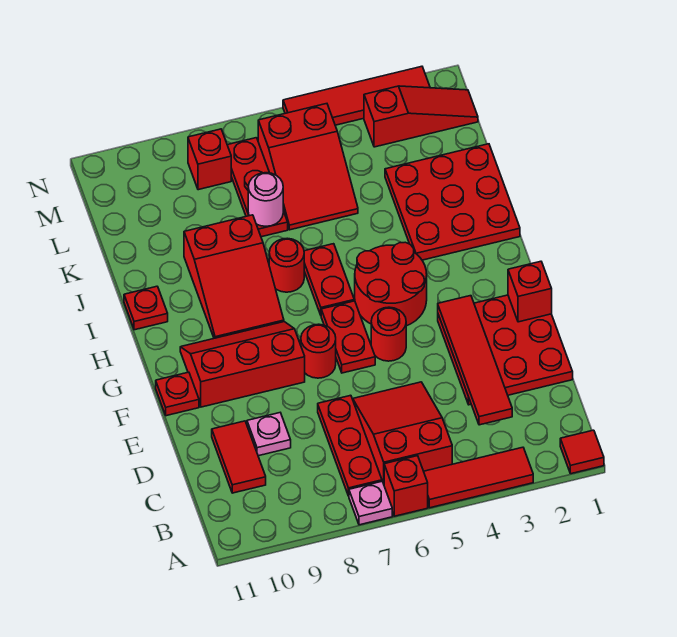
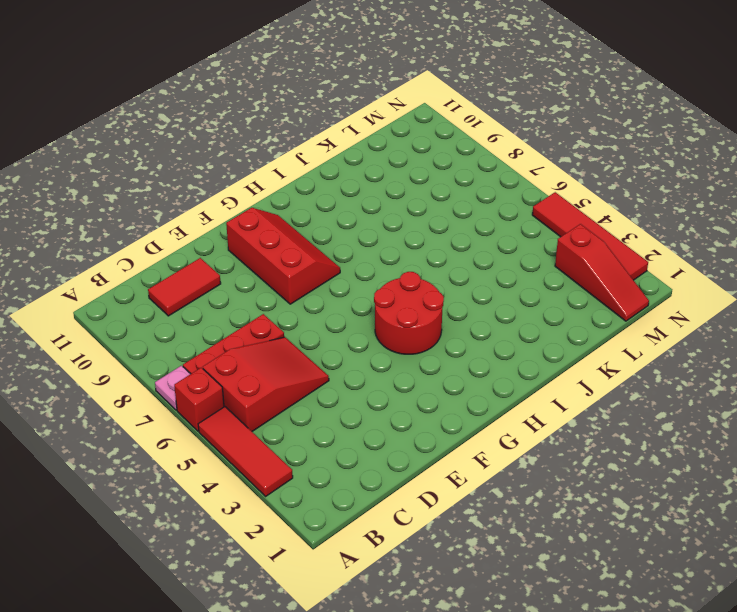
none -> red 1x1 tile [560,430,604,474]
none -> red 3x3 plate [438,295,573,405]
none -> pink 1x1 plate [247,413,291,456]

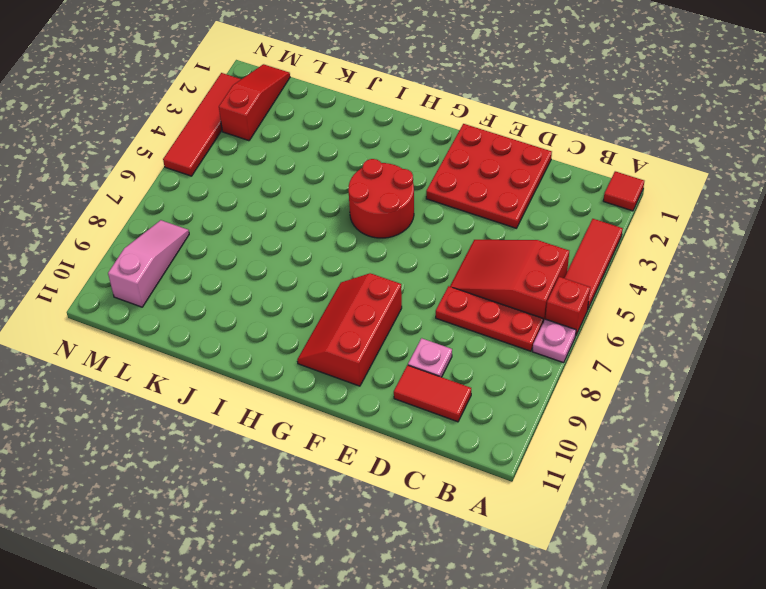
pink 1x3 slope [108,220,189,307] -> red 1x1 brick [188,129,231,190]
none -> red 1x1 round brick [371,307,406,361]
none -> red 1x2 plate [321,301,375,373]
none -> red 1x1 round brick [301,324,336,378]

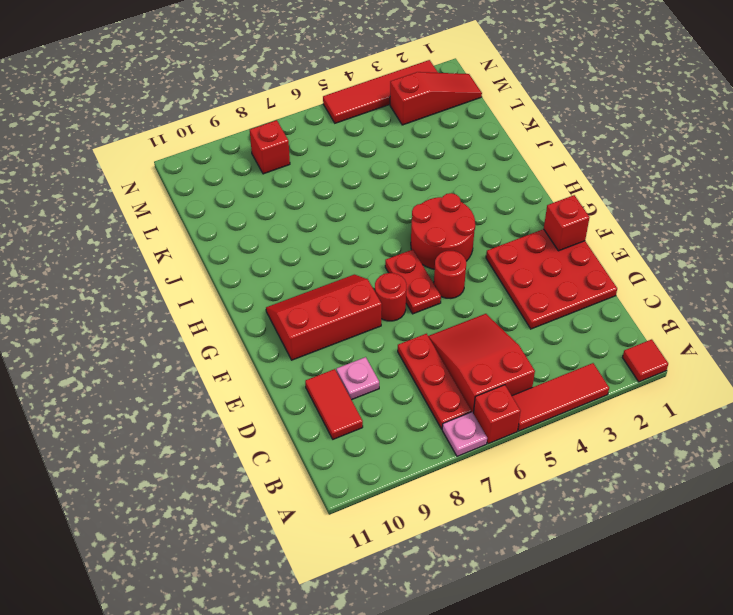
none -> red 1x1 plate [156,372,199,416]
none -> red 1x2 plate [304,244,354,315]
none -> red 2x3 slope [184,215,284,338]

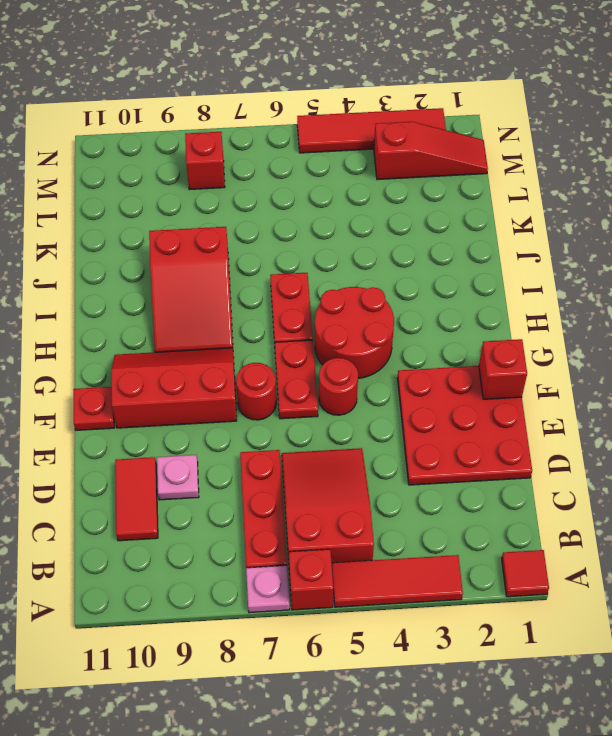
none -> red 3x3 plate [385,144,520,260]
none -> red 1x1 round brick [269,238,304,292]
none -> red 1x1 plate [124,286,168,330]

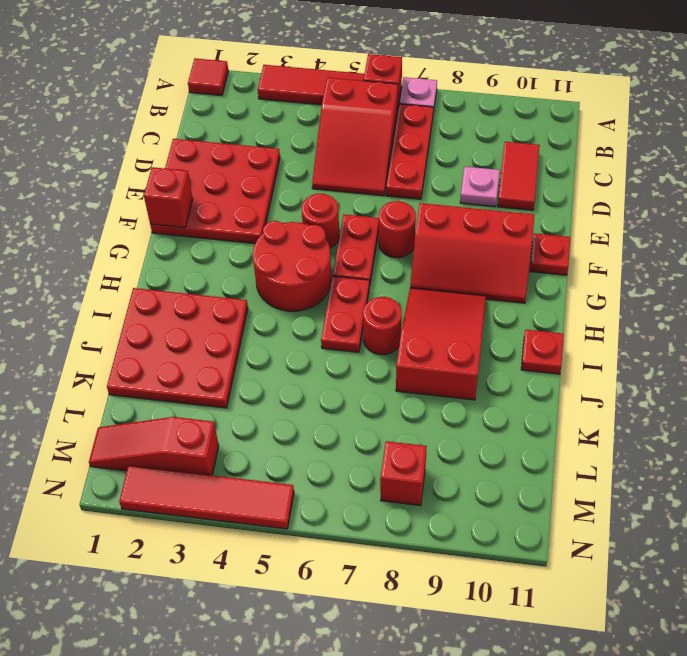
none -> red 2x3 slope [258,104,358,230]
none -> red 1x3 plate [228,138,288,237]
none -> red 1x4 tile [438,296,512,425]

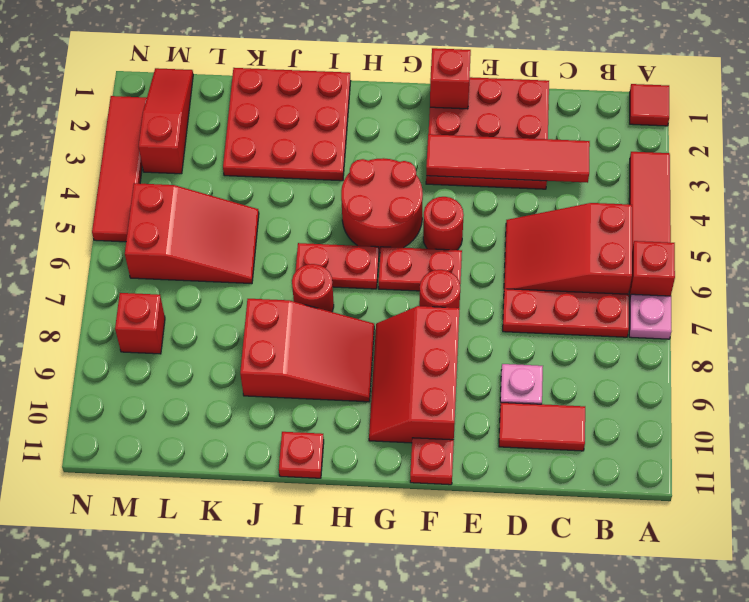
none -> red 1x3 plate [228,138,288,237]
none -> pink 1x1 round brick [248,173,283,226]

